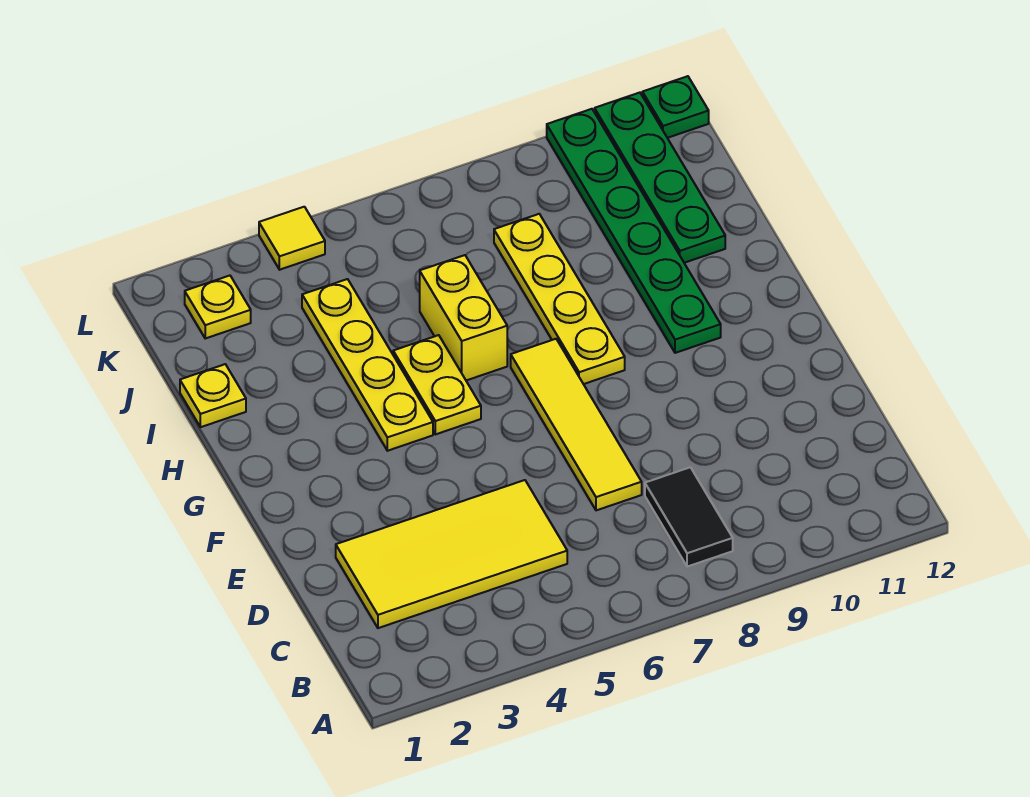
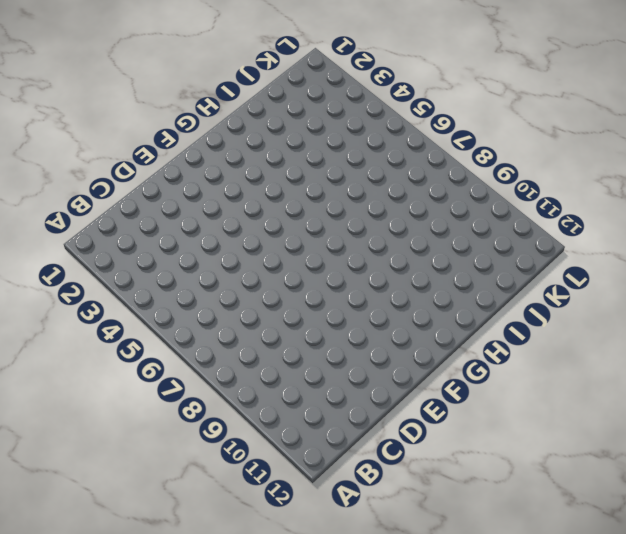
none -> black 1x2 tile [645,467,733,567]
none -> yellow 2x4 tile [336,480,567,628]
none -> yellow 1x4 tile [511,339,642,510]

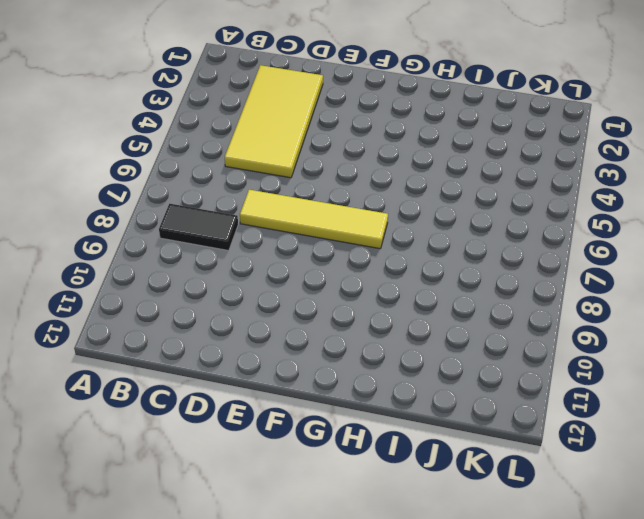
none -> yellow 1x4 plate [302,279,433,451]
none -> yellow 1x2 plate [393,335,481,434]
none -> yellow 1x4 plate [494,214,625,384]

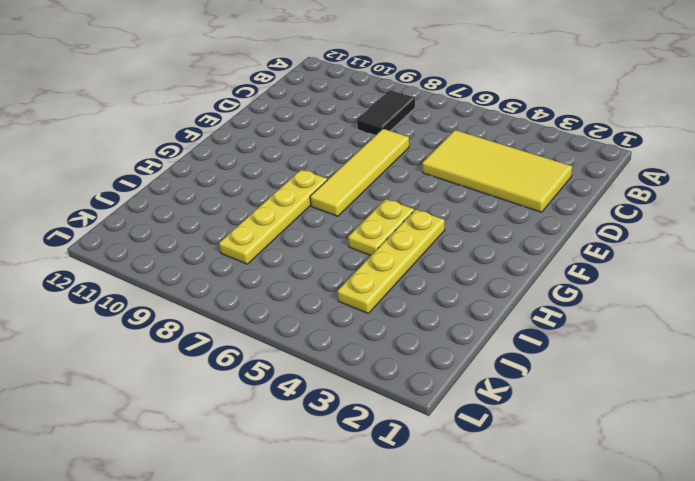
none -> green 1x6 plate [547,109,721,353]
none -> yellow 1x2 brick [420,255,507,380]
none -> yellow 1x1 plate [180,364,246,427]

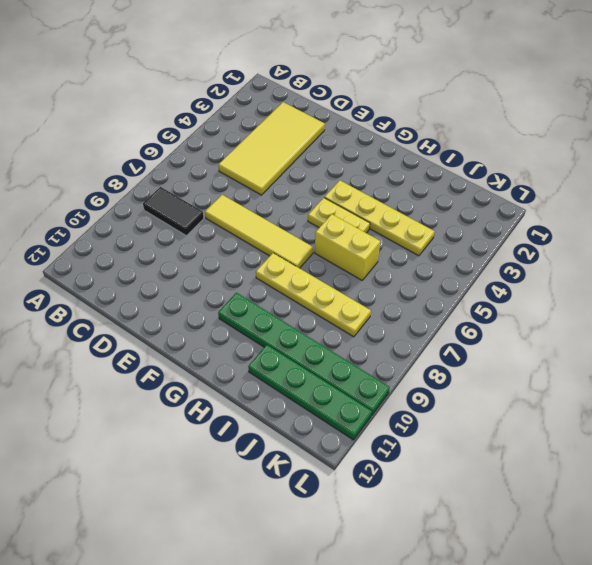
none -> yellow 1x1 plate [180,364,246,427]
none -> yellow 1x1 plate [185,276,251,338]
none -> yellow 1x1 tile [259,207,325,270]

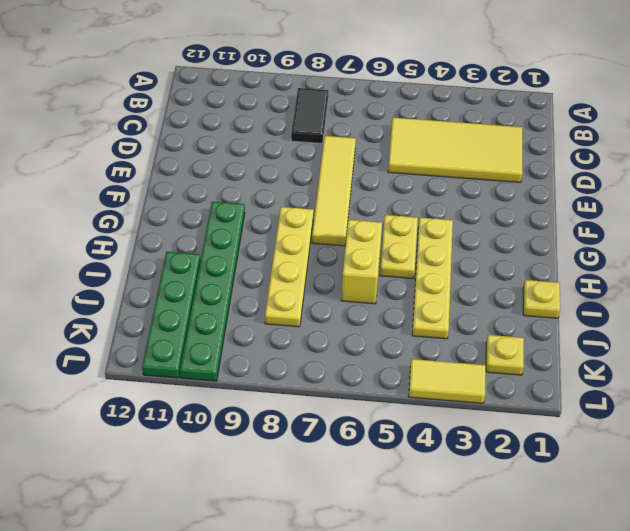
yellow 1x2 tile [409,359,486,403] -> yellow 1x1 tile [259,207,325,270]
none -> green 1x1 plate [642,76,709,138]

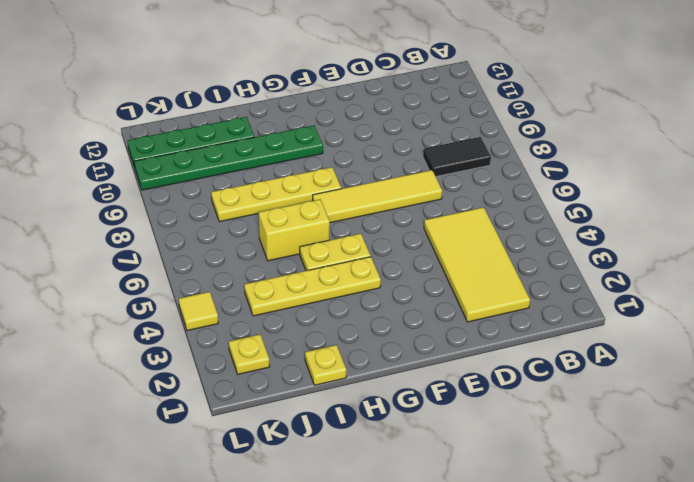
none -> green 1x1 plate [642,76,709,138]

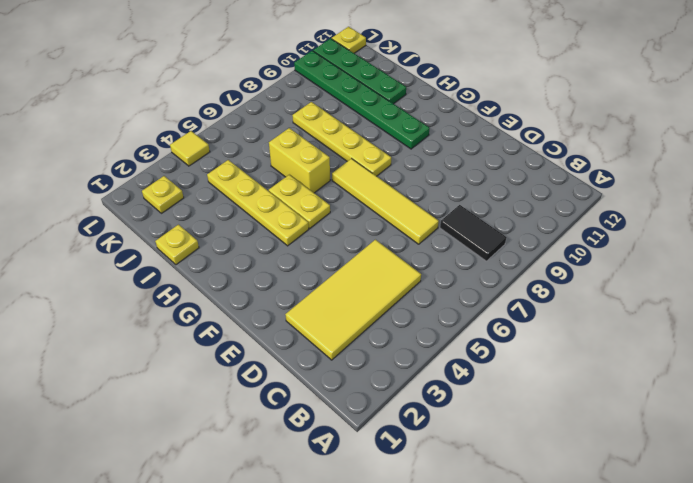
yellow 1x1 plate [332,27,366,53] -> green 1x1 plate [642,76,709,138]

